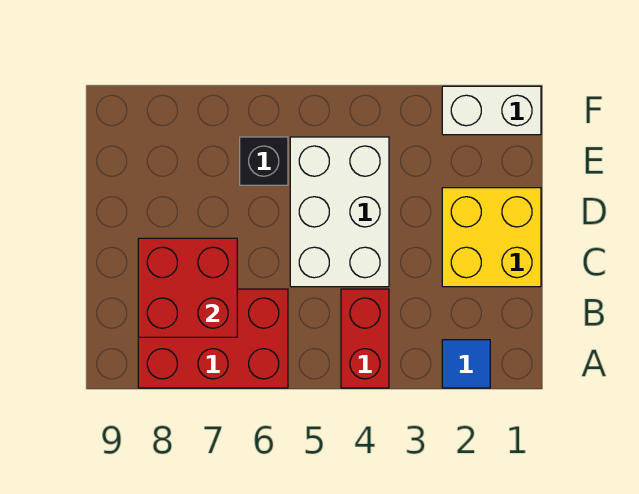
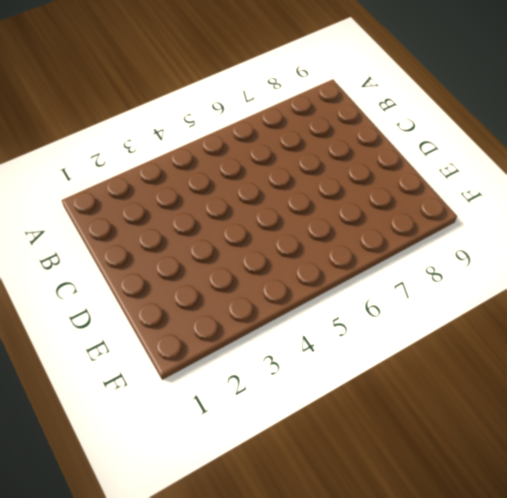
none -> blue 1x1 tile [442,340,490,388]
none -> red 1x2 brick [341,289,389,388]

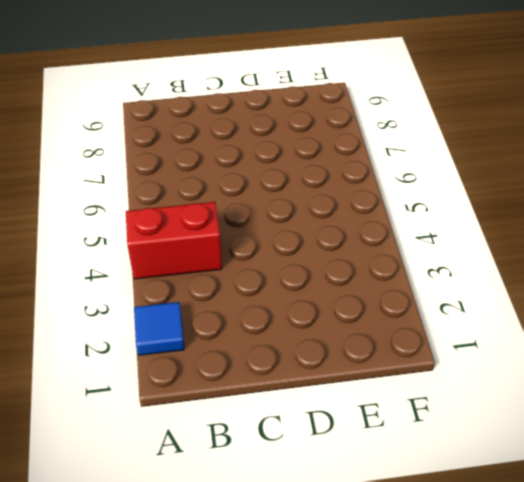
none -> red 2x3 brick [138,289,288,388]
none -> yellow 2x2 brick [442,188,541,287]

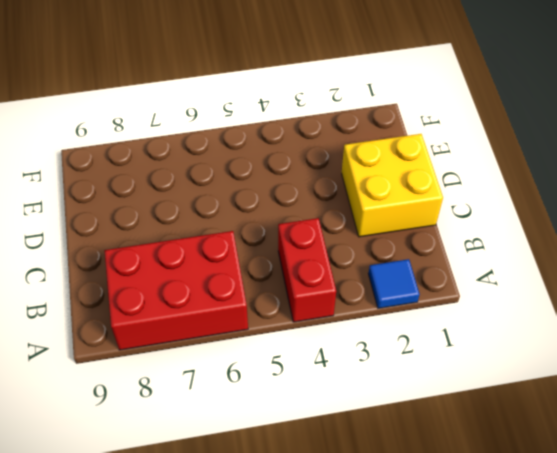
none -> white 2x3 brick [290,137,389,287]
none -> black 1x1 brick [240,137,288,185]

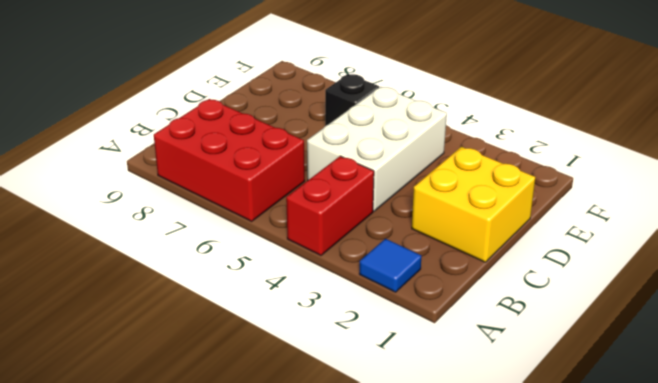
none -> white 1x2 brick [442,86,541,135]
none -> red 2x2 brick [138,238,237,337]

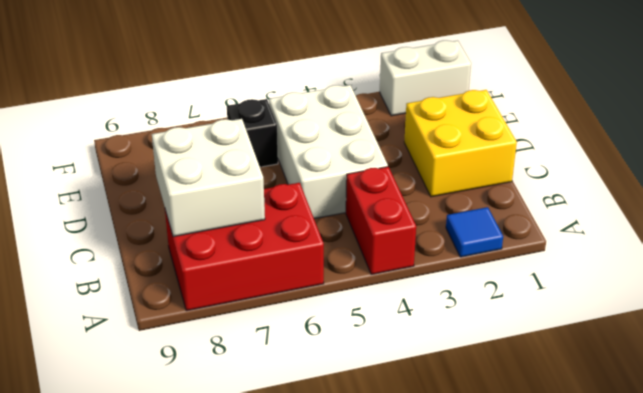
white 2x2 brick [152,119,265,237] -> red 2x2 brick [138,238,237,337]

